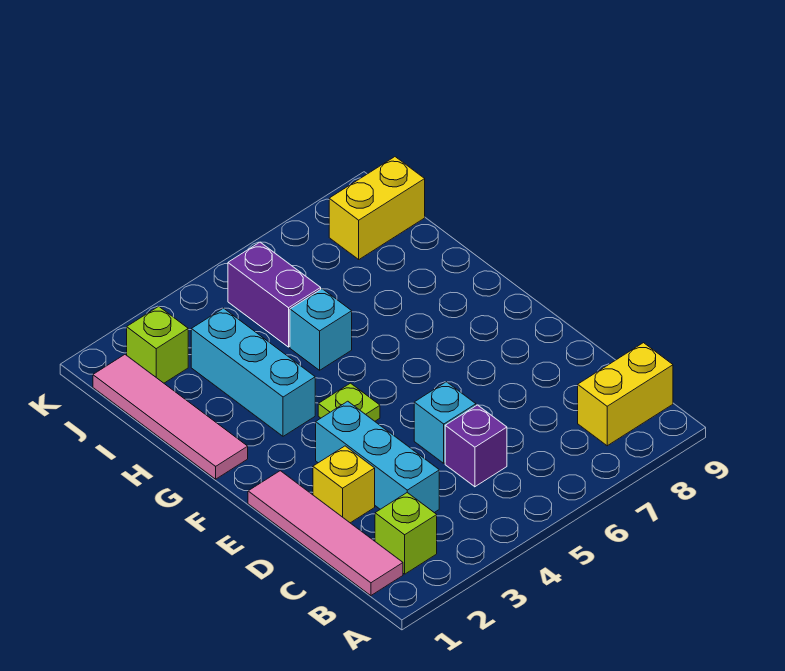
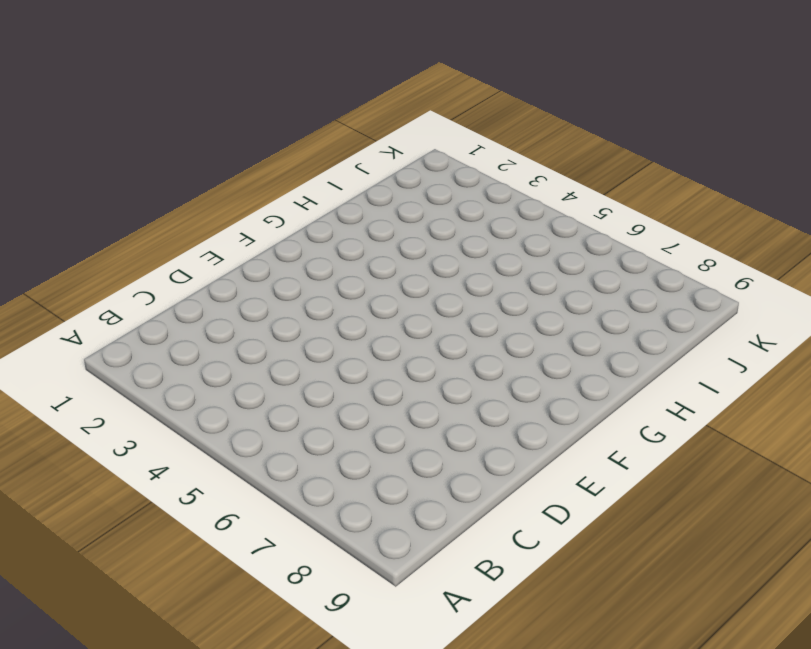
none -> pink 1x4 tile [248,471,403,596]
none -> lime 1x1 brick [375,493,437,574]
none -> yellow 1x2 brick [578,343,673,446]

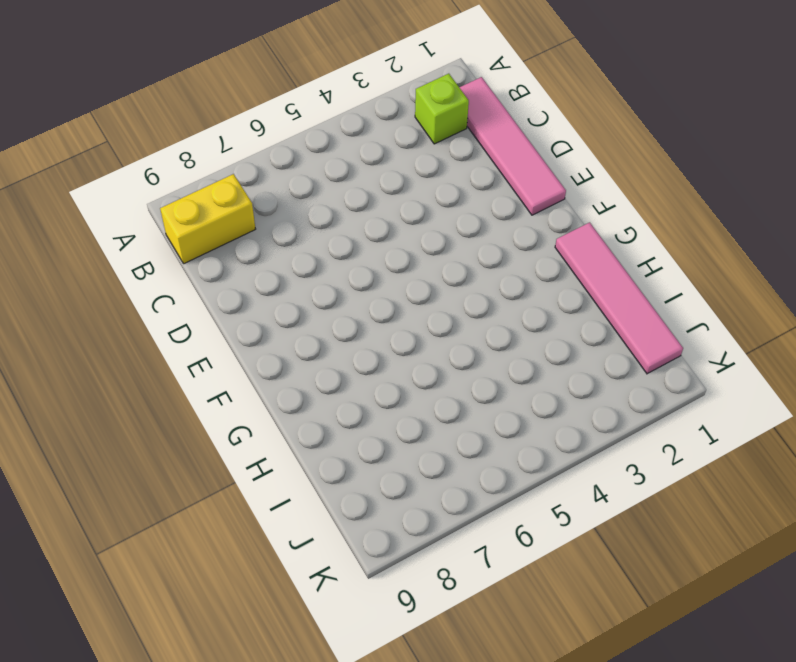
none -> cyan 1x3 brick [316,401,439,513]
none -> purple 1x1 brick [445,405,507,487]
none -> yellow 1x1 brick [313,446,375,523]

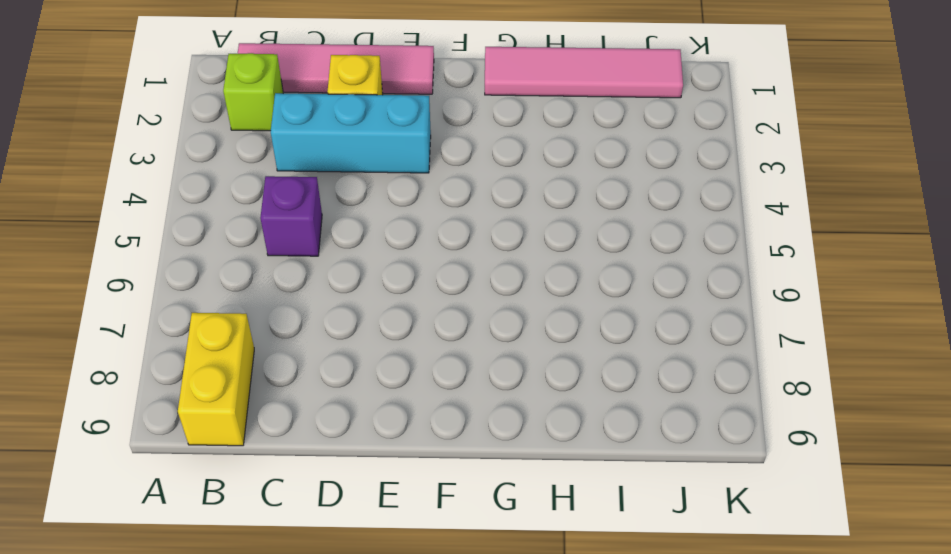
none -> cyan 1x1 brick [414,382,476,463]
none -> lime 1x1 plate [318,383,380,421]
none -> cyan 1x3 brick [191,308,315,436]

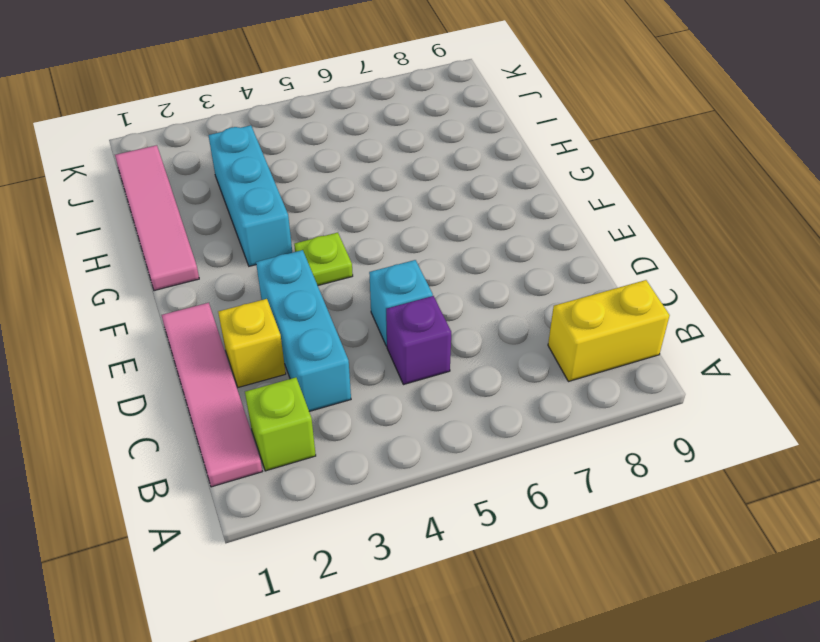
none -> cyan 1x1 brick [290,289,352,370]
none -> purple 1x2 brick [228,242,321,347]
none -> lime 1x1 brick [127,306,188,383]

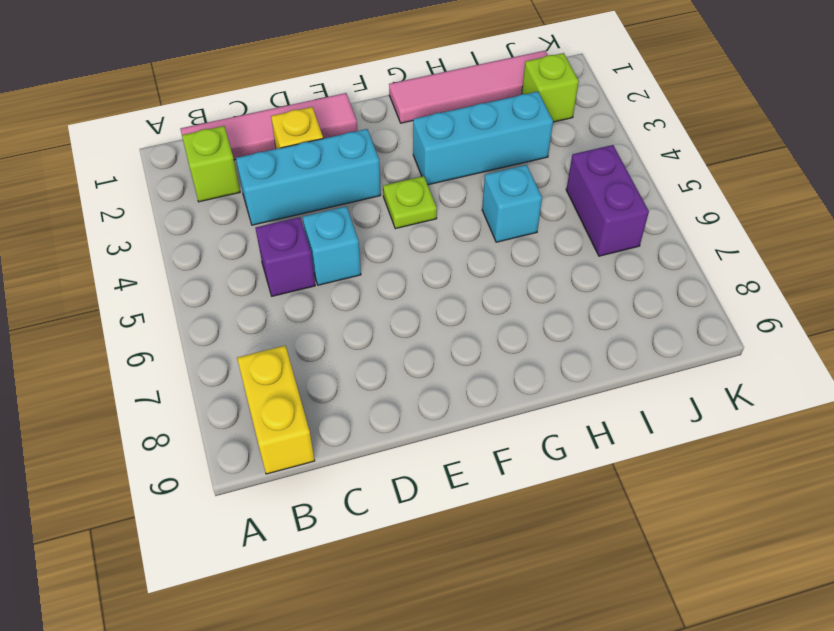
purple 1x2 brick [566,145,649,256] -> purple 1x2 brick turned to [228,242,321,347]
none -> yellow 1x2 brick [329,157,425,259]

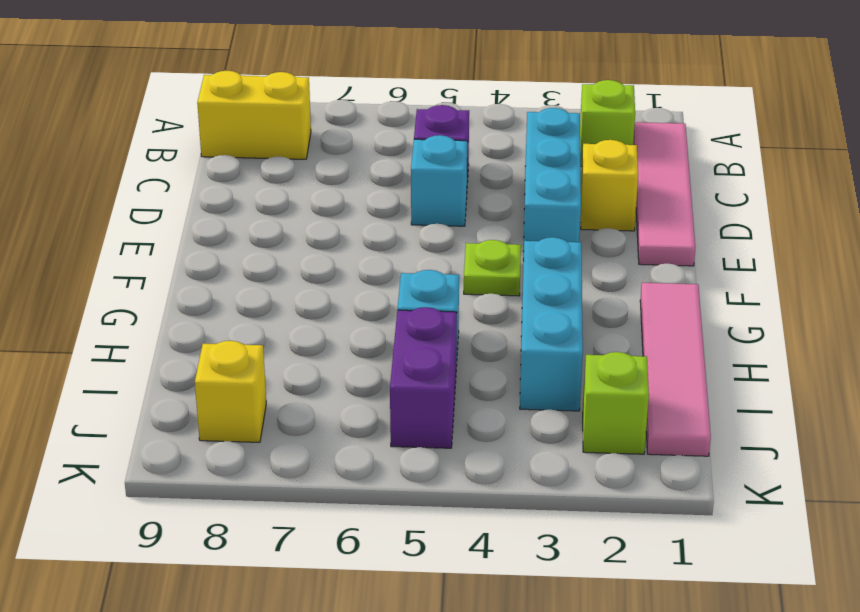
yellow 1x1 brick [195,341,266,442] -> yellow 1x2 brick [329,157,425,259]

